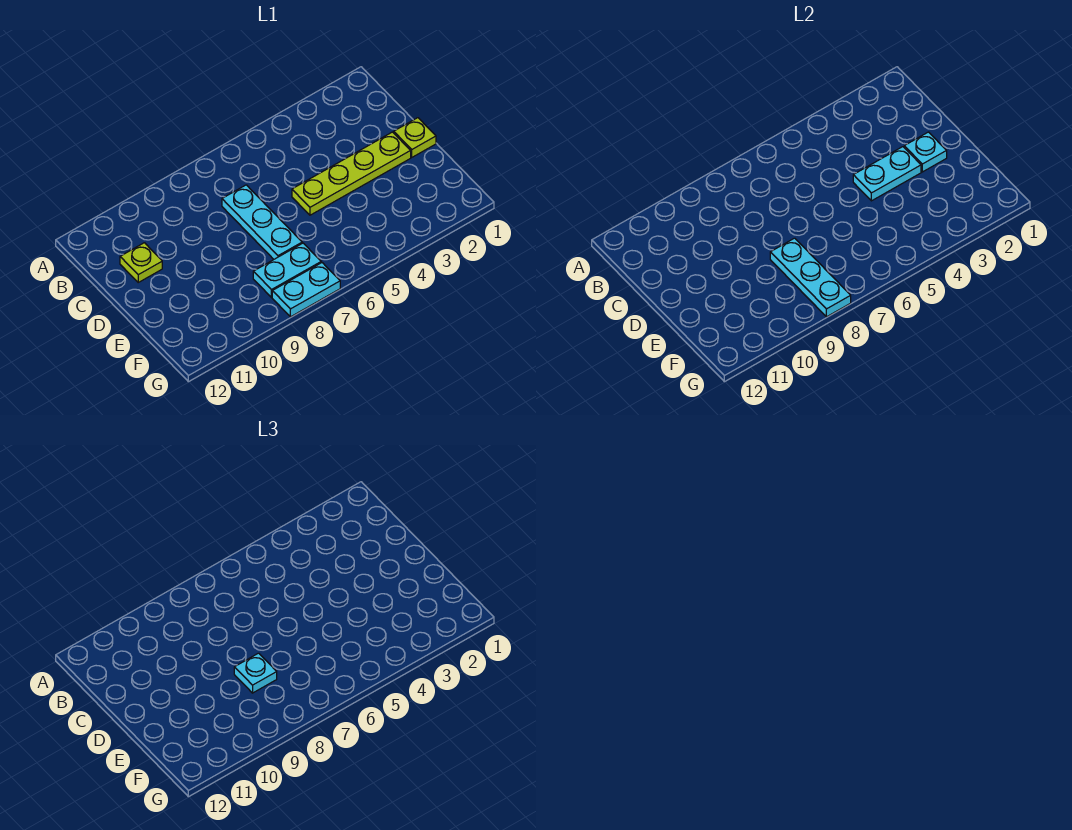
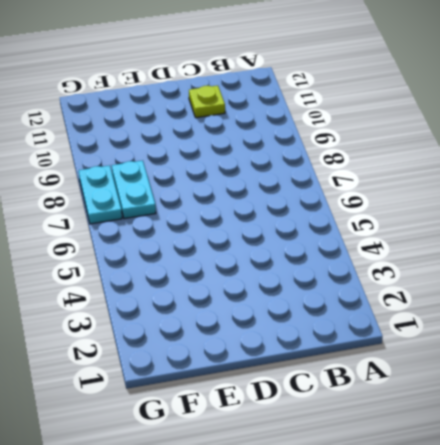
none -> cyan 1x3 plate [222,185,302,259]
none -> lime 1x1 plate [394,118,436,157]

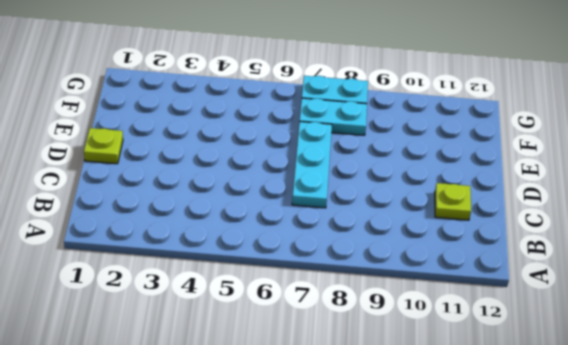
none -> lime 1x4 plate [292,132,411,215]
none -> cyan 1x1 plate [904,132,947,172]

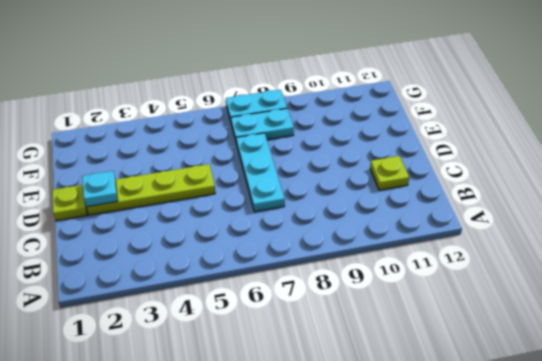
none -> cyan 1x2 plate [853,147,921,201]
none -> cyan 1x3 plate [770,238,851,317]

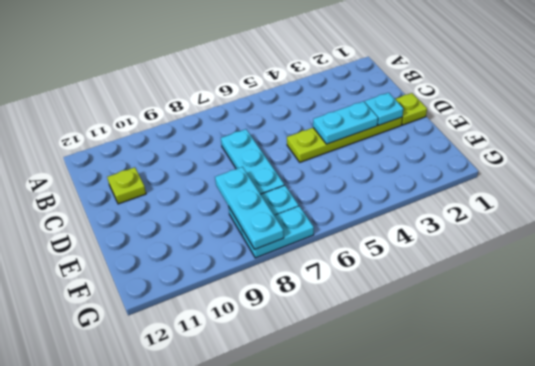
none -> cyan 1x1 plate [234,653,277,693]

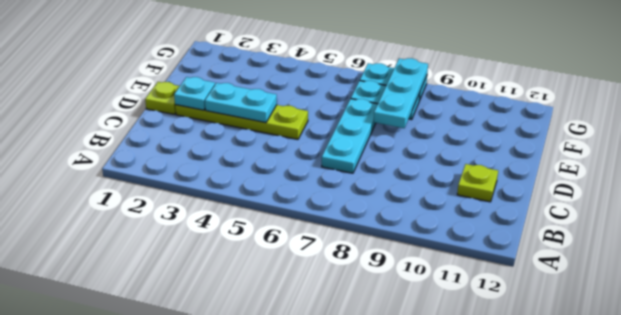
none -> cyan 1x1 plate [234,653,277,693]

